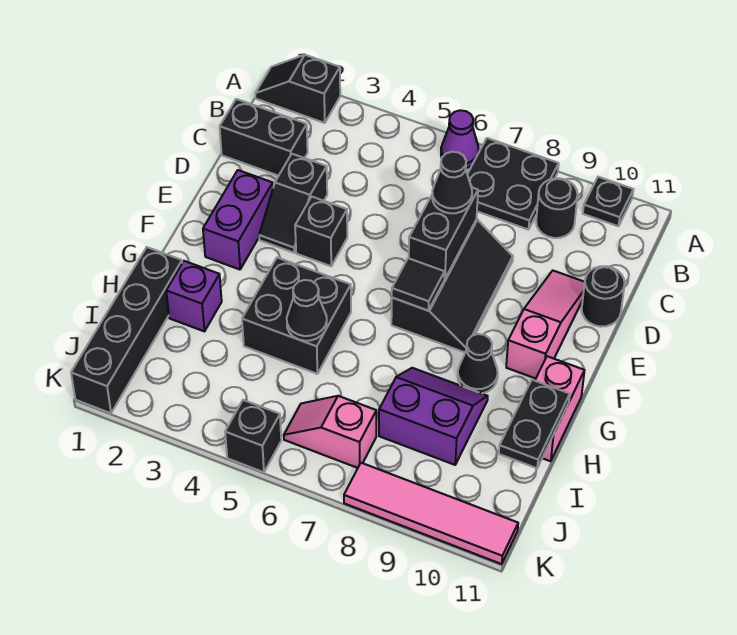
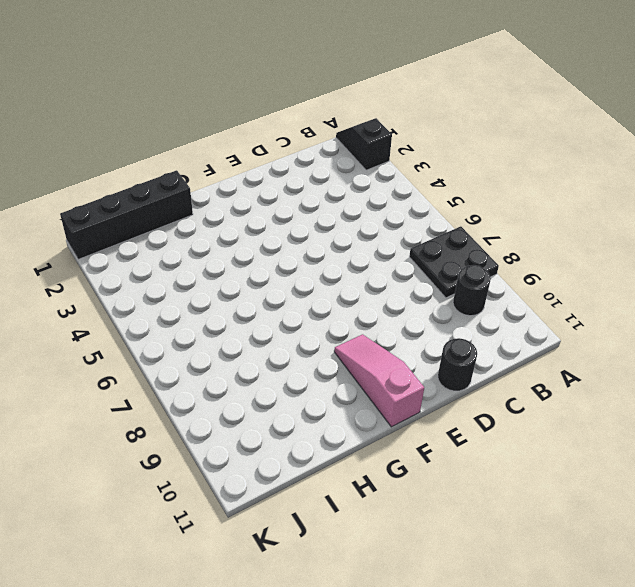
pink 1x3 slope [334,334,424,427] -> pink 1x3 slope turned to [506,271,585,379]
none -> purple 1x1 cone [441,110,479,168]
none -> black 1x1 plate [583,177,633,226]
none -> black 1x2 brick [220,99,308,176]

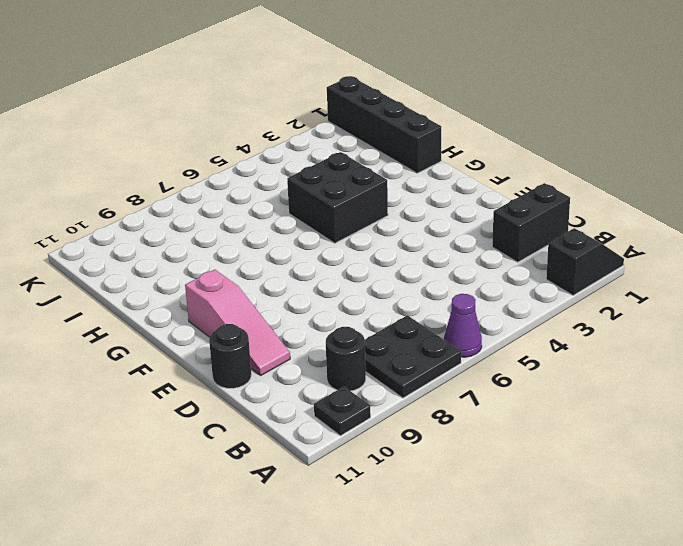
none -> black 1x2 slope [259,154,327,253]
none -> black 2x3 slope [391,219,513,352]
none -> purple 1x2 brick [203,170,273,270]

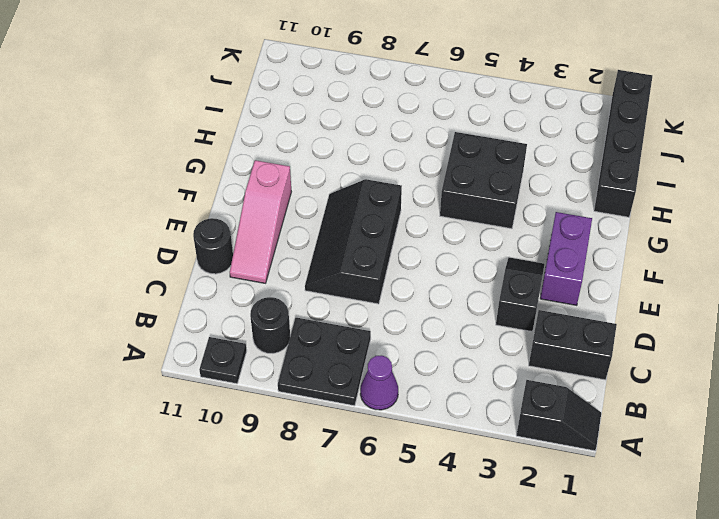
none -> black 1x1 brick [295,197,347,266]
none -> black 1x1 cone [458,334,498,393]
none -> pink 1x2 brick [535,356,584,461]

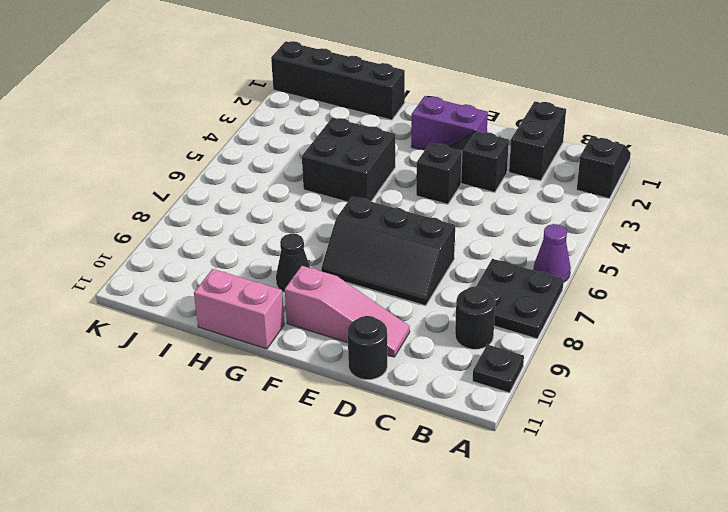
none -> purple 1x1 brick [166,261,222,331]
none -> purple 2x2 slope [379,368,488,465]
none -> pink 1x2 slope [284,396,376,468]

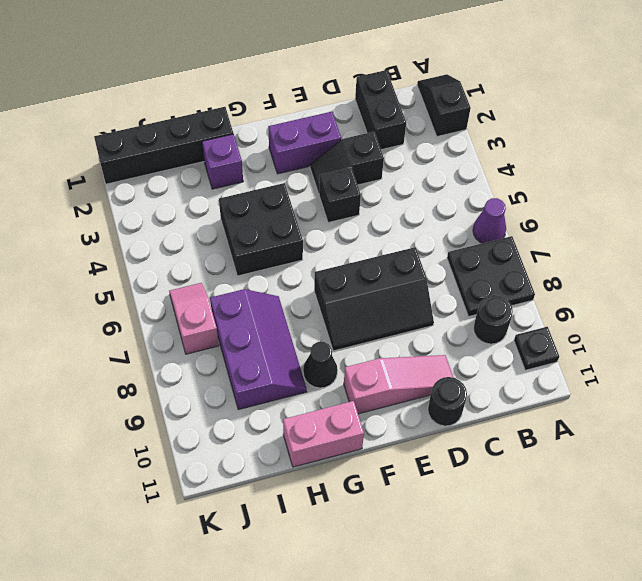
purple 2x3 slope [210,289,307,410] -> purple 2x2 slope [379,368,488,465]
none -> black 1x1 brick [225,400,281,472]
none -> pink 1x4 tile [344,463,518,564]
none -> black 1x2 brick [409,187,478,279]

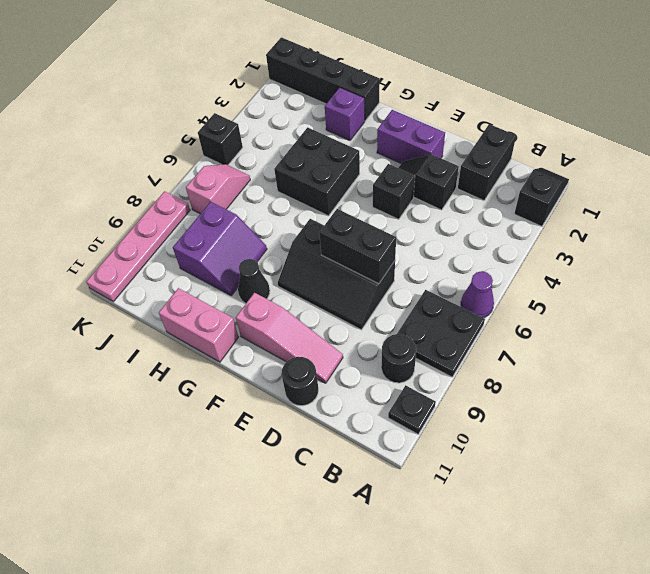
pink 1x4 plate [86,191,190,302] -> pink 1x4 tile [344,463,518,564]
none -> black 1x1 tile [392,258,445,310]
none -> black 1x1 cone [287,280,327,341]
none -> black 1x2 plate [499,380,570,468]

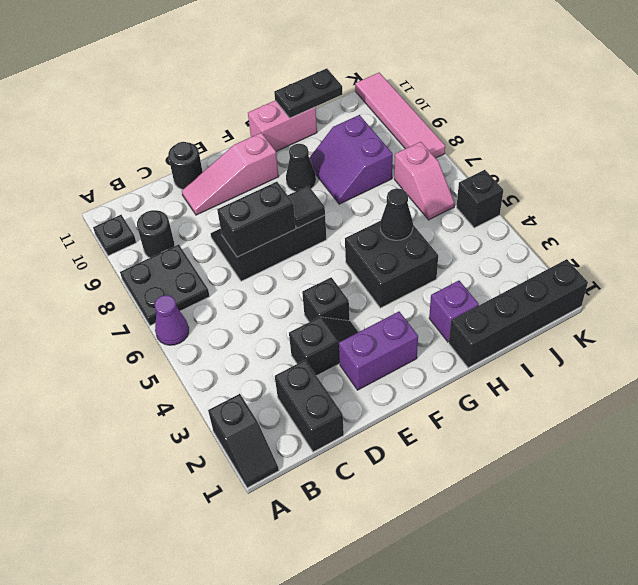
none -> black 1x1 cone [432,152,472,213]

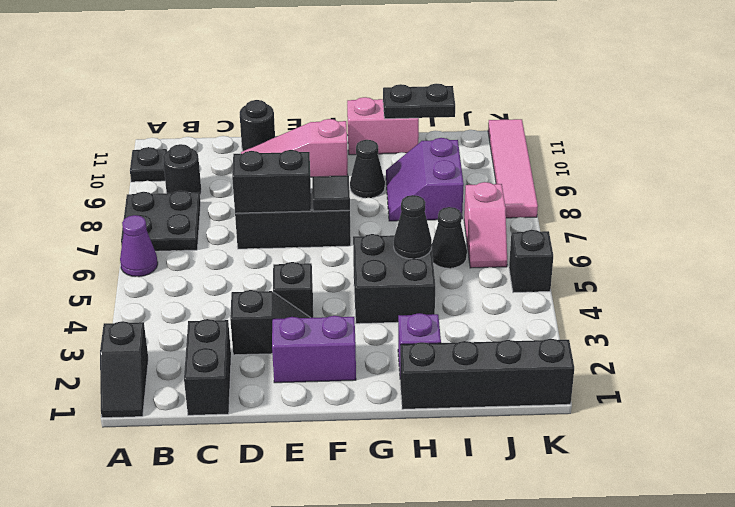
black 1x1 cone [432,207,467,268] -> black 1x1 cone moved to [432,152,472,213]

